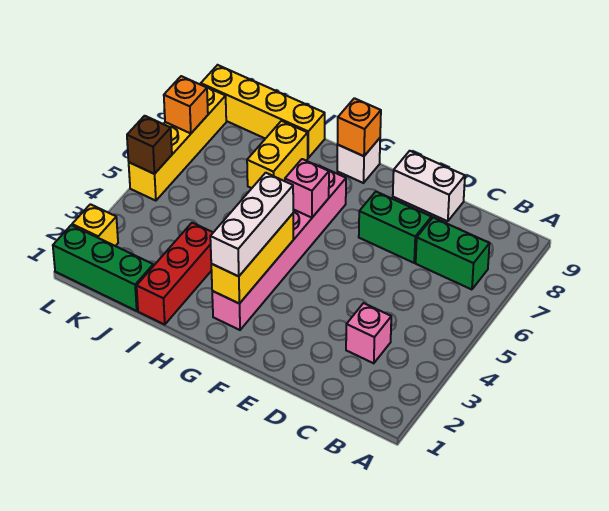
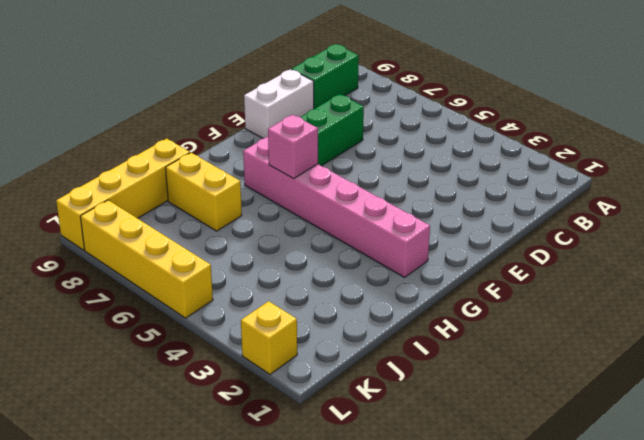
green 1x2 brick [292,44,359,109] -> green 1x2 brick moved to [416,218,490,290]
none -> pink 1x1 brick [346,303,391,363]
none -> white 1x1 brick [337,138,380,183]
none -> red 1x3 brick [137,223,213,325]

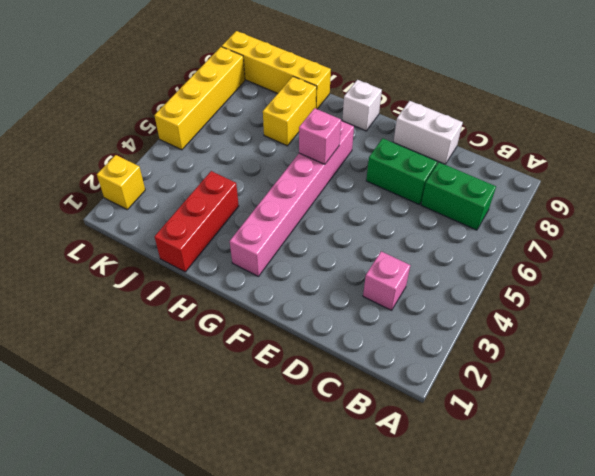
none -> green 1x3 brick [53,225,153,311]
none -> yellow 1x3 brick [211,214,293,304]
none -> orange 1x1 brick [338,98,381,156]

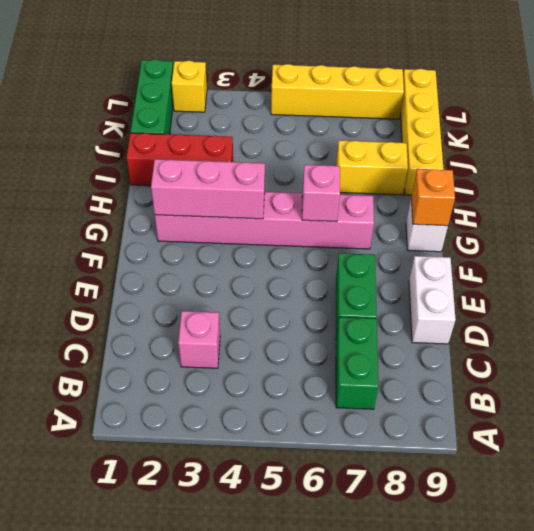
pink 1x3 brick [151,159,265,219] -> yellow 1x3 brick [211,214,293,304]
none -> brown 1x1 brick [127,116,172,174]
none -> orange 1x1 brick [164,76,208,134]
none -> white 1x3 brick [210,173,293,277]

